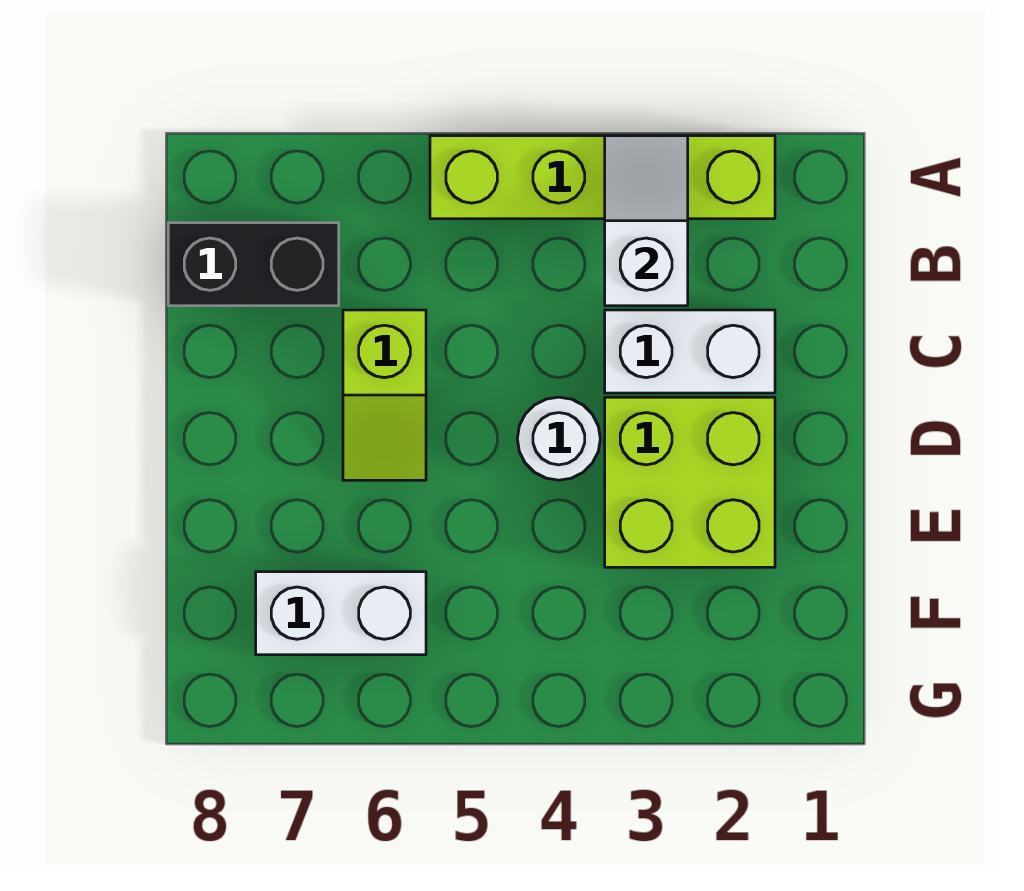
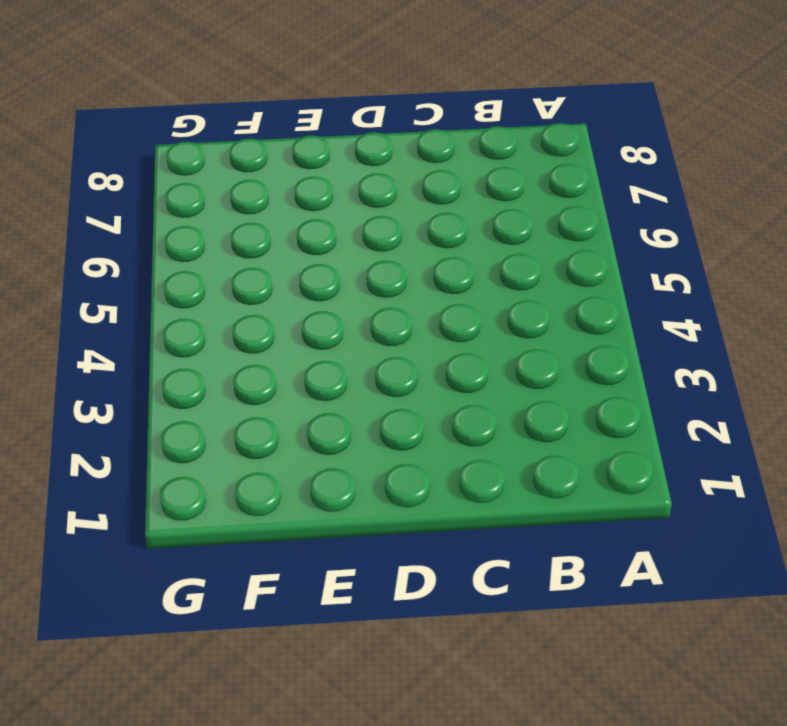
none -> lime 1x4 brick [430,136,775,219]
none -> black 1x2 brick [168,223,339,306]

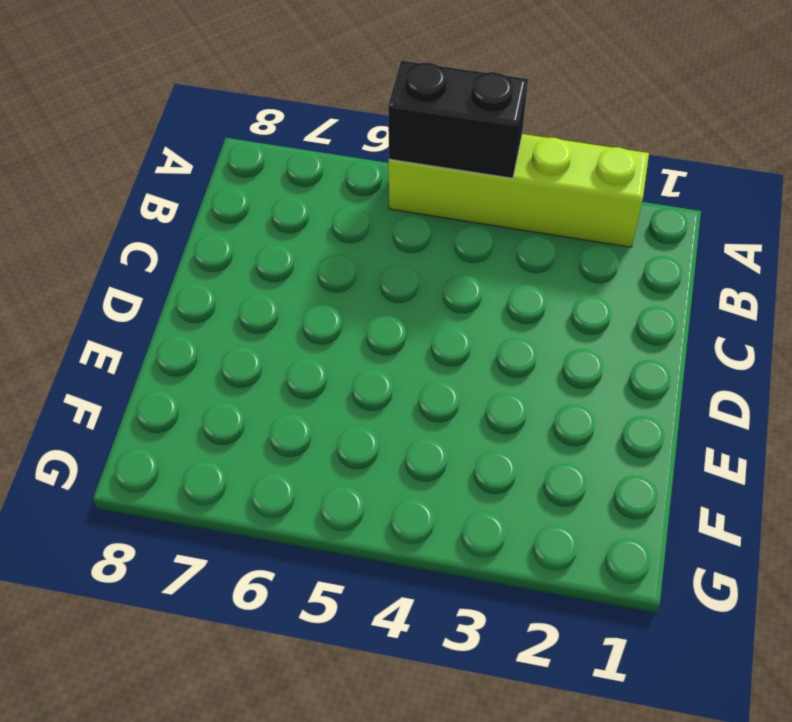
black 1x2 brick [388,60,528,178] -> black 1x2 brick moved to [168,223,339,306]
none -> white 1x2 brick [605,310,775,393]
none -> lime 1x2 slope [343,310,426,480]

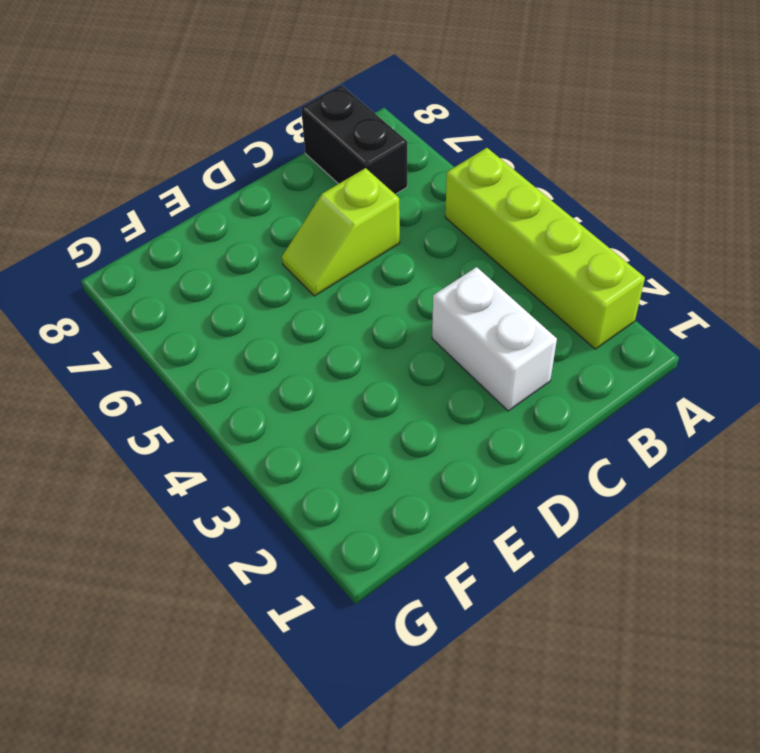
none -> lime 2x2 brick [605,397,775,567]
none -> white 1x1 round brick [517,397,600,480]

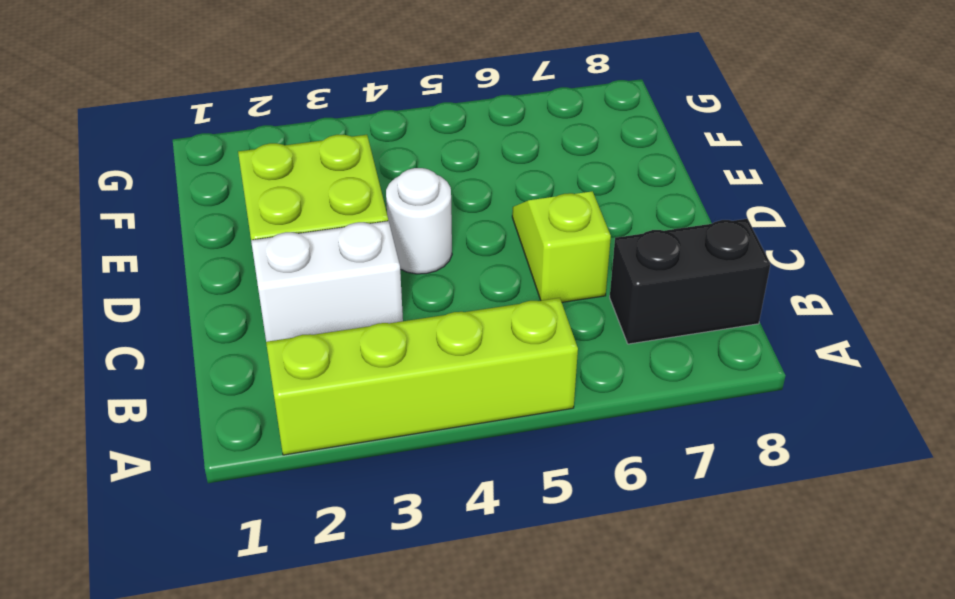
none -> white 1x2 brick [256,572,426,655]
none -> white 1x2 slope [605,136,688,306]

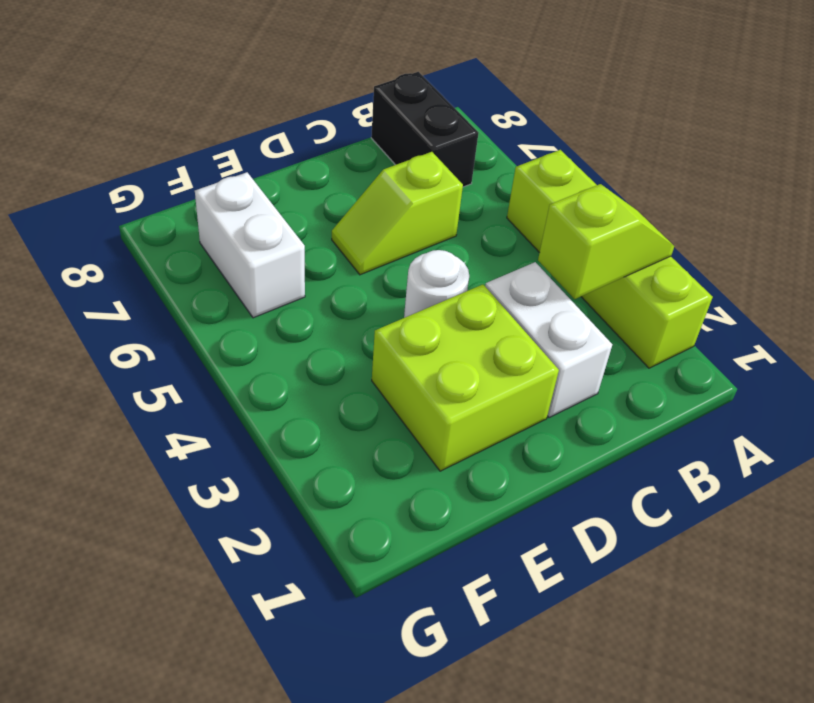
lime 1x2 slope [538,184,674,299] -> white 1x2 slope [605,136,688,306]

